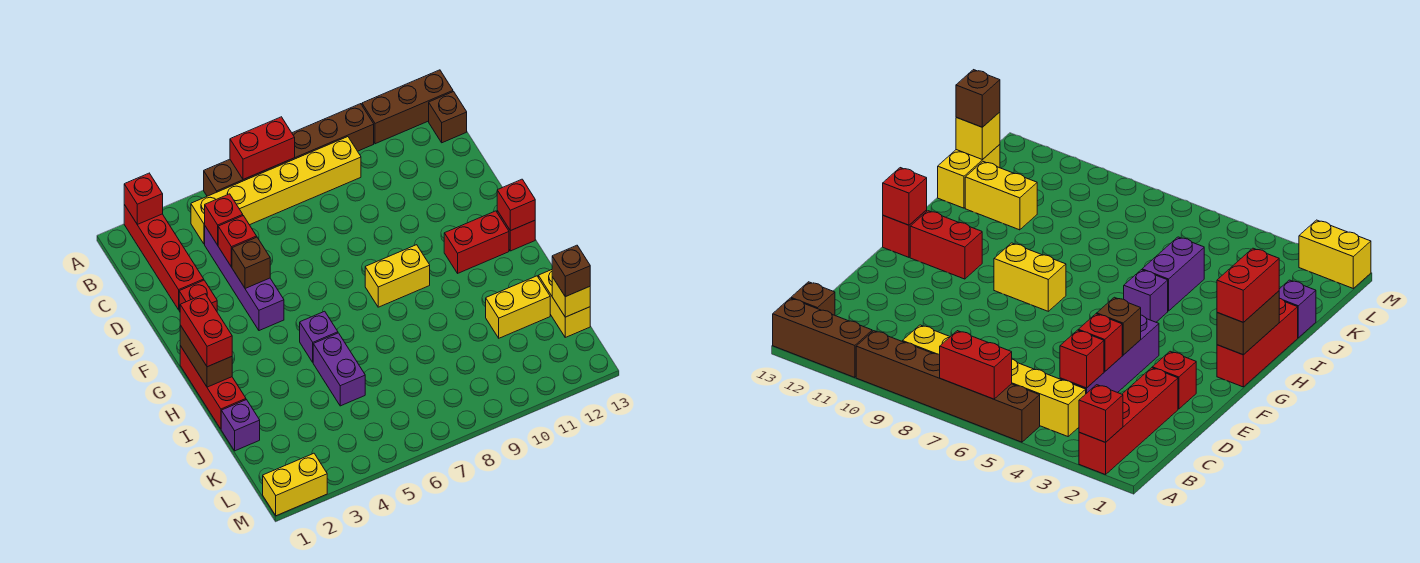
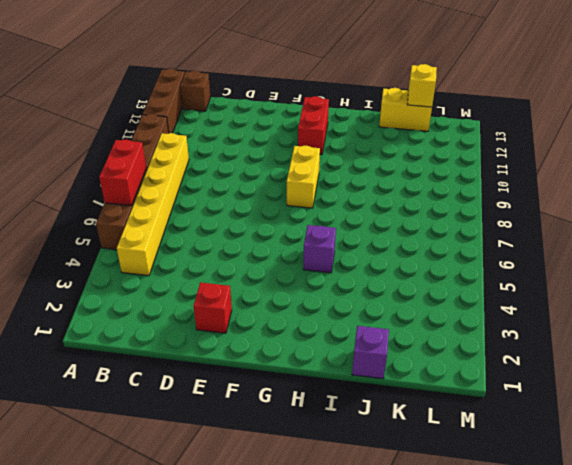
none -> red 1x4 brick [124,205,204,310]
none -> purple 1x4 brick [205,226,284,331]
none -> red 1x3 brick [180,346,246,429]

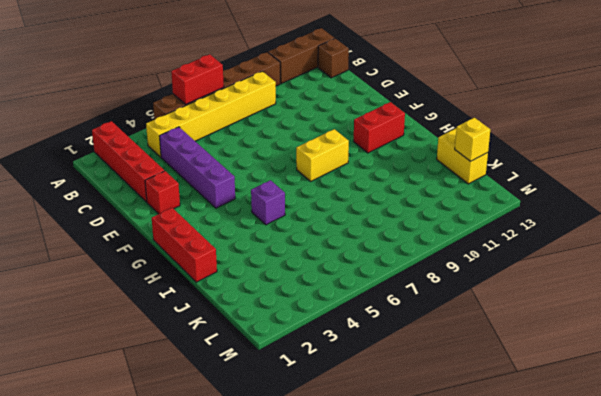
none -> red 1x1 brick [497,211,535,251]
none -> purple 1x2 brick [313,333,365,406]
none -> purple 1x1 brick [221,400,260,451]

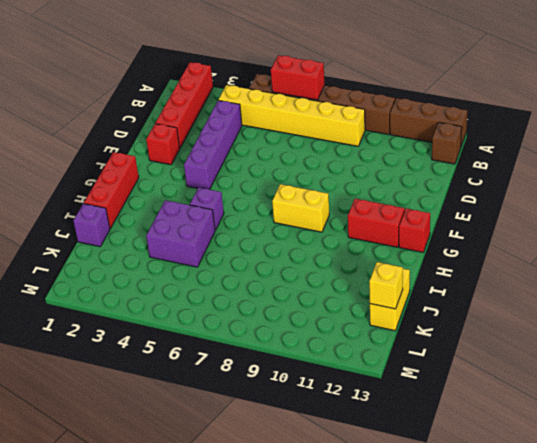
purple 2x2 brick [146,200,215,267] -> purple 1x2 brick [313,333,365,406]
none -> yellow 1x2 brick [486,276,550,338]
none -> yellow 1x2 brick [263,453,327,516]
none -> red 1x1 brick [124,173,163,224]

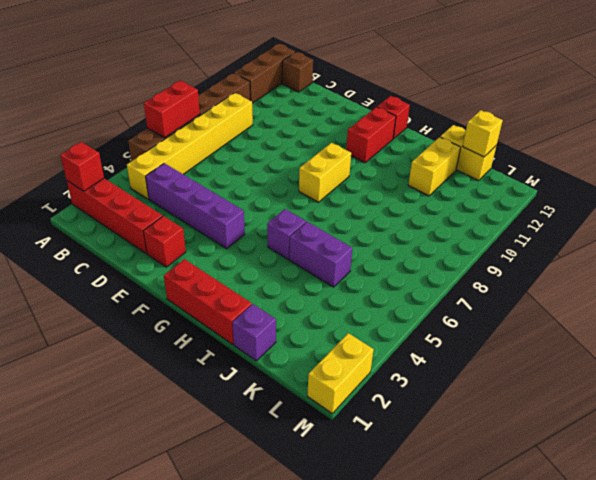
none -> red 1x1 brick [205,194,243,245]
none -> red 1x1 brick [218,216,257,267]
none -> brown 1x1 brick [232,237,270,289]

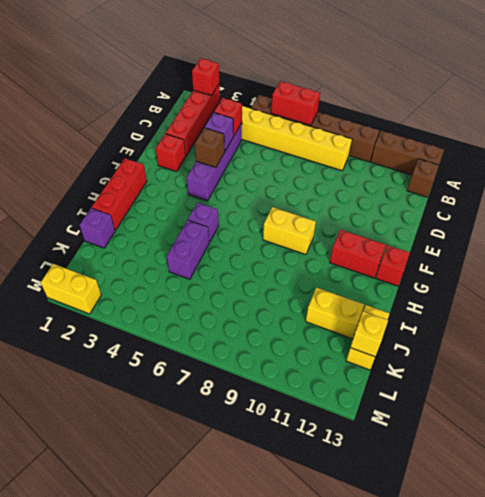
purple 1x1 brick [204,112,233,151] -> red 1x1 brick [218,216,257,267]
none -> brown 1x2 brick [180,325,232,387]
none -> red 1x1 brick [497,179,535,231]
none -> red 1x2 brick [180,294,232,367]

